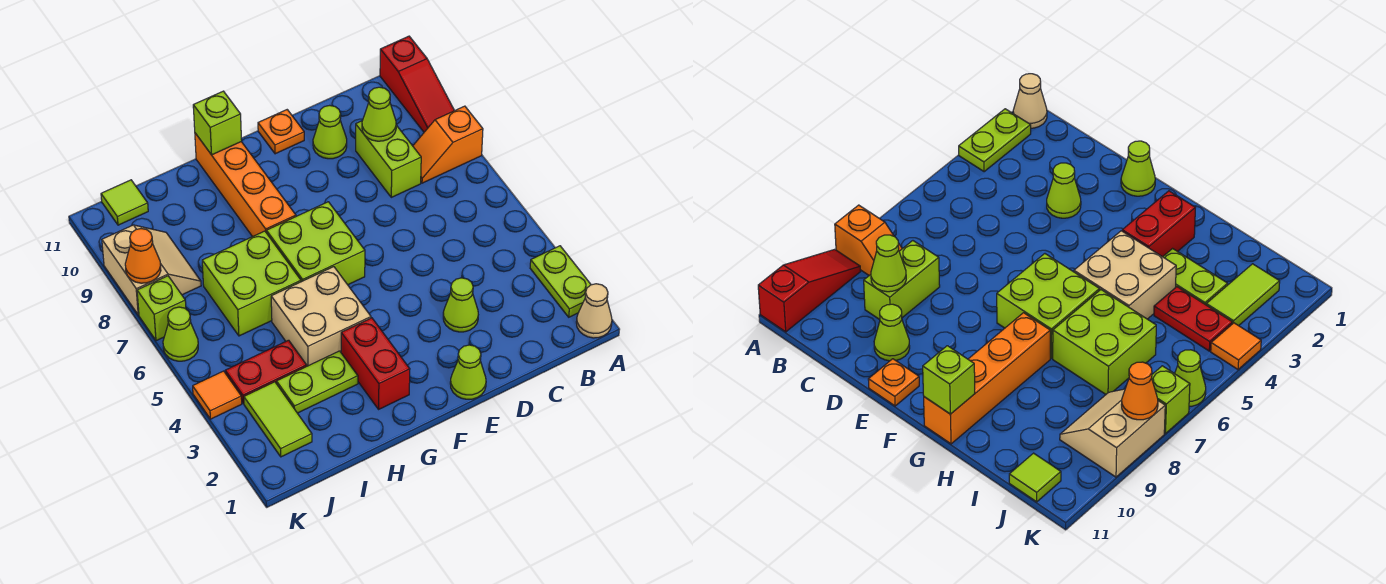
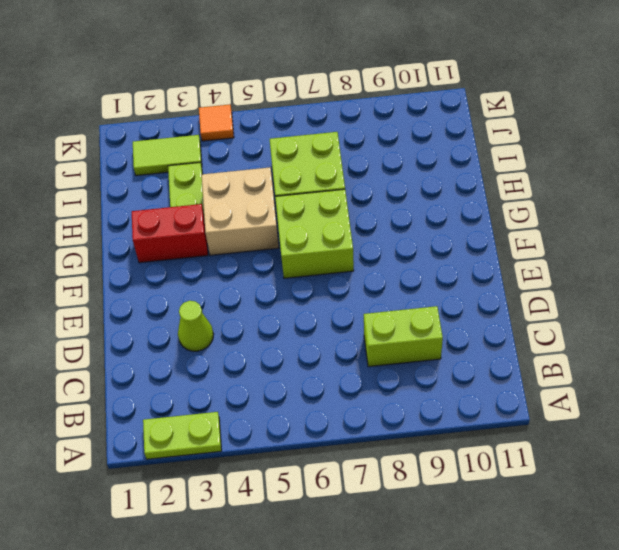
none -> tan 1x1 cone [576,284,612,338]
none -> orange 1x2 slope [413,106,483,183]
none -> red 1x3 slope [380,36,454,132]

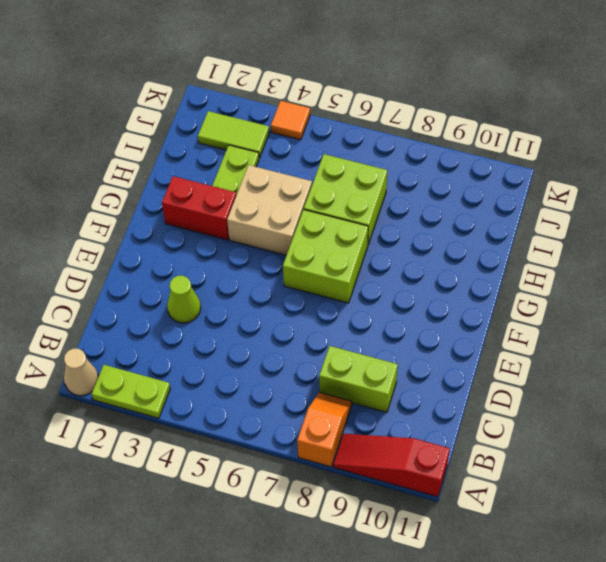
none -> lime 1x1 cone [313,105,347,159]
none -> lime 1x1 cone [450,345,486,399]
none -> orange 1x1 plate [258,110,304,154]

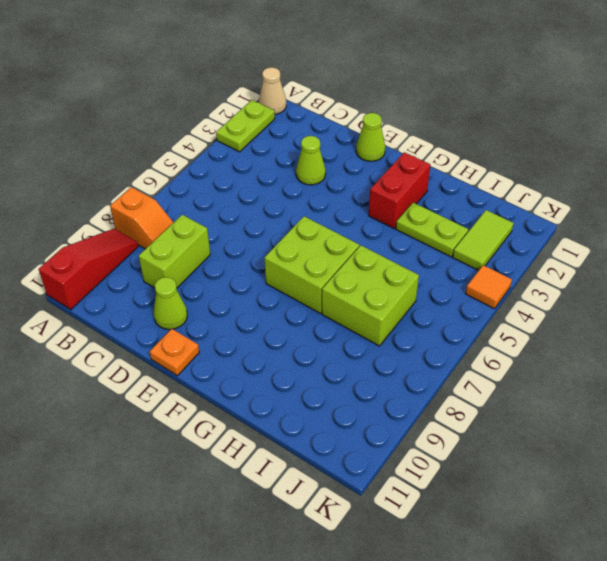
none -> tan 2x2 brick [271,267,371,366]
none -> orange 1x4 brick [195,133,296,237]
none -> red 1x2 plate [225,340,307,403]

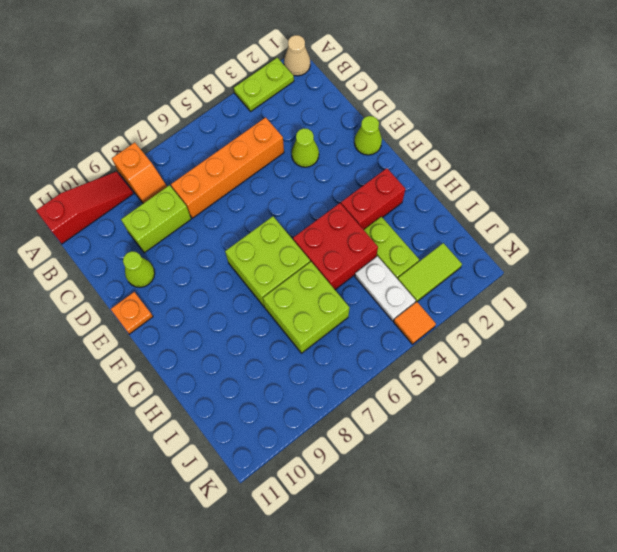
orange 1x4 brick [171,117,284,218] -> orange 1x4 brick moved to [195,133,296,237]
red 2x2 brick [293,203,378,290] -> tan 2x2 brick [271,267,371,366]
white 1x2 plate [355,256,416,321] -> red 1x2 plate [225,340,307,403]
none -> tan 2x2 slope [102,225,201,315]
none -> lime 1x1 tile [101,180,148,225]
none -> lime 1x1 cone [163,307,198,361]

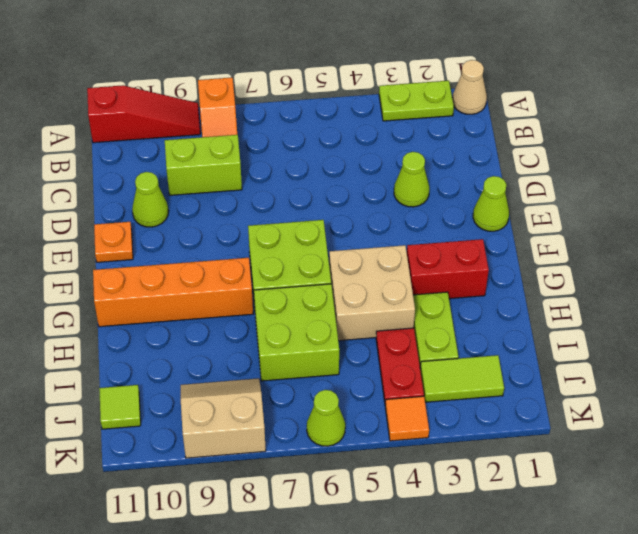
none -> lime 1x1 brick [137,276,186,341]
none -> lime 1x1 cone [362,87,396,141]
none -> lime 1x1 brick [193,91,242,155]

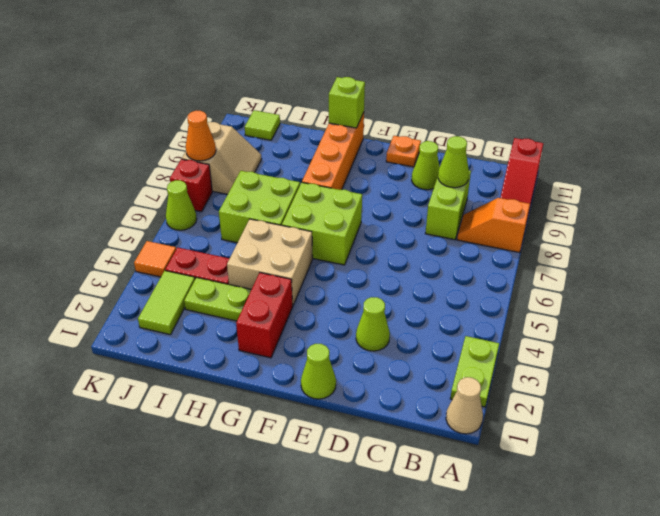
red 1x1 brick [170,159,212,212] -> lime 1x1 brick [137,276,186,341]

